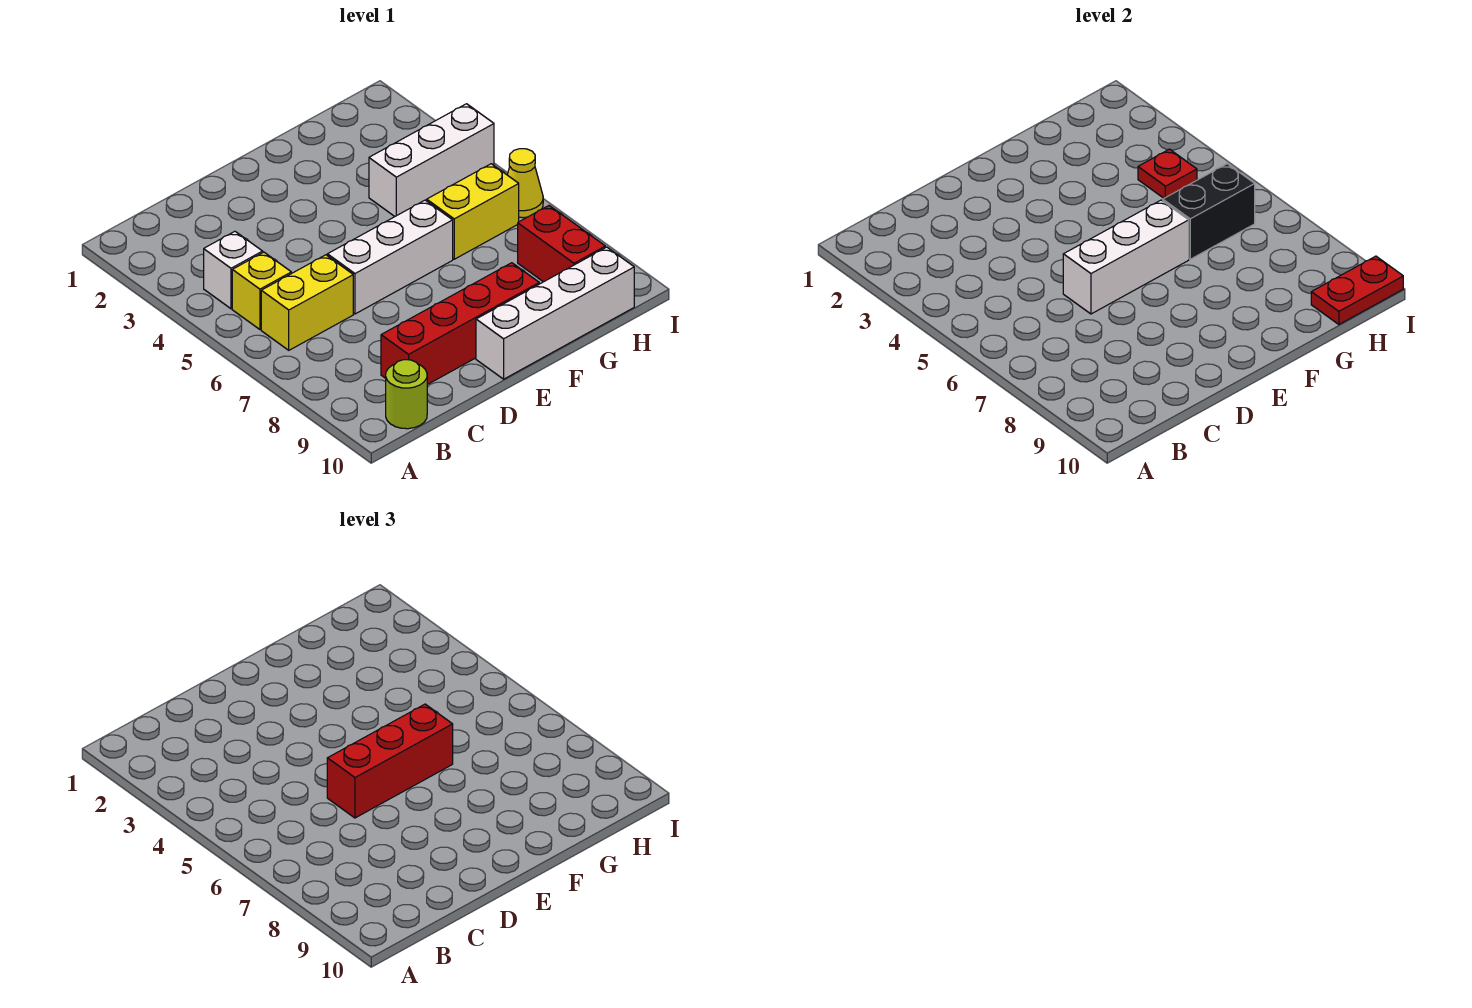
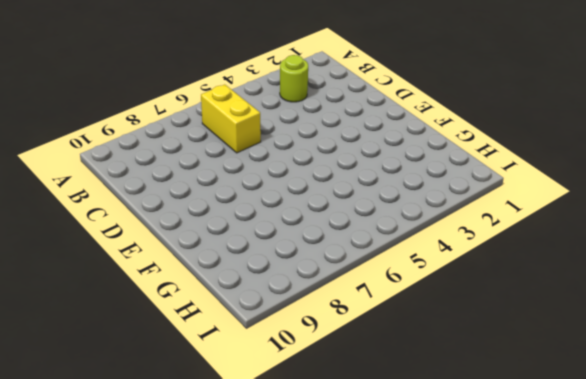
lime 1x1 round brick [280,55,308,102] -> lime 1x1 round brick moved to [386,360,427,429]
none -> white 1x1 brick [204,231,263,309]
none -> yellow 1x1 brick [232,252,291,329]
none -> red 1x4 brick [381,263,539,385]

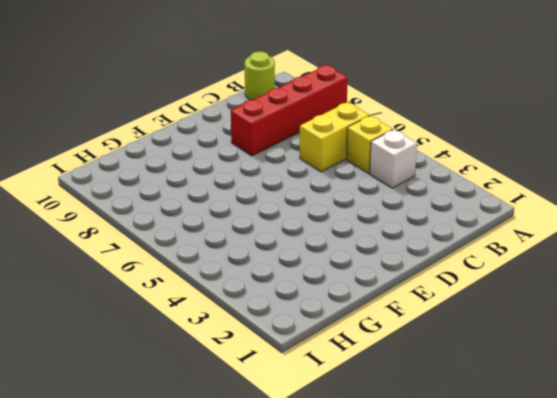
red 1x4 brick [231,65,348,156] -> red 1x4 brick moved to [381,263,539,385]
none -> white 1x3 brick [327,200,453,314]
none -> white 1x4 brick [476,247,634,379]
none -> white 1x3 brick [369,104,494,216]

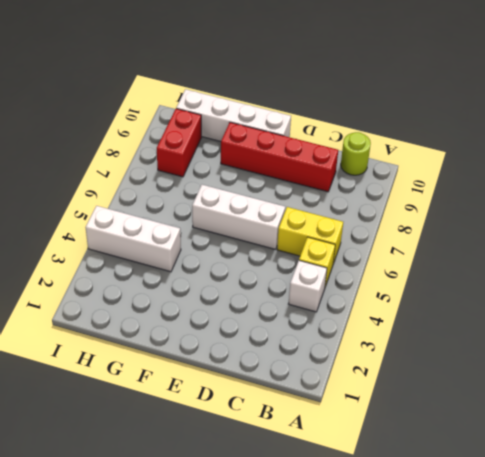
none -> yellow 1x2 brick [427,164,519,259]
none -> yellow 1x1 cone [507,149,543,218]
none -> white 1x3 brick [1063,200,1189,314]

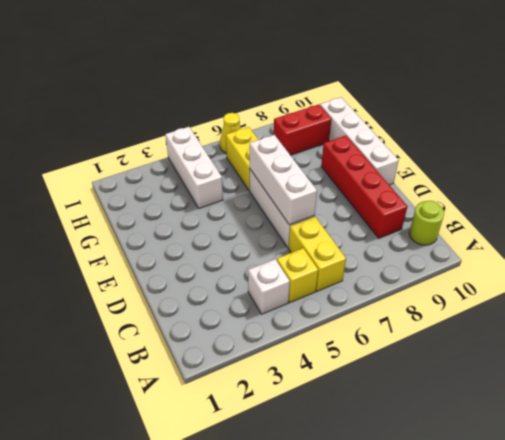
none -> black 1x2 brick [1163,164,1255,259]
none -> red 1x1 plate [1138,149,1197,198]
none -> red 1x2 plate [1311,256,1403,324]

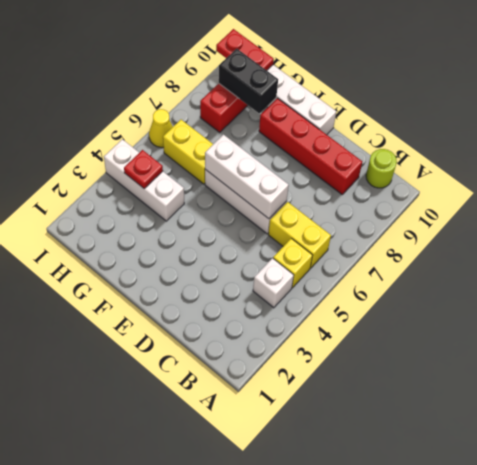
black 1x2 brick [219,49,278,113] -> black 1x2 brick moved to [1163,164,1255,259]
none -> red 1x3 brick [327,704,453,818]

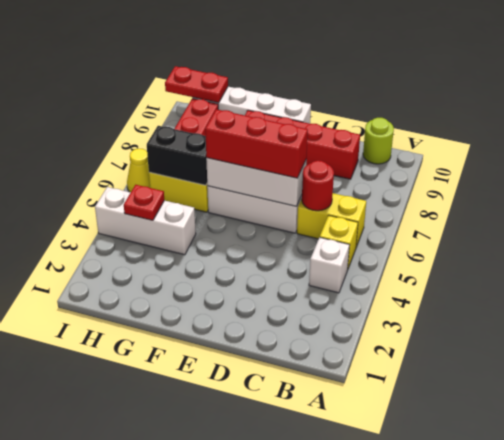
red 1x1 round brick [302,161,334,211] -> none

